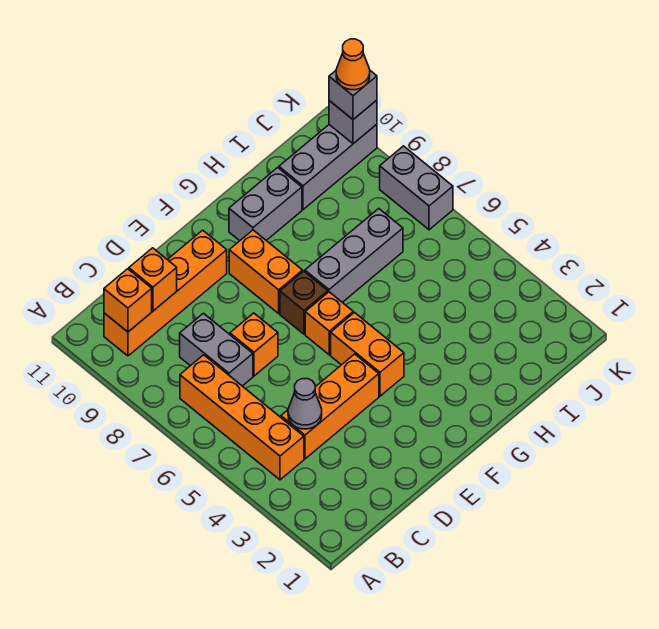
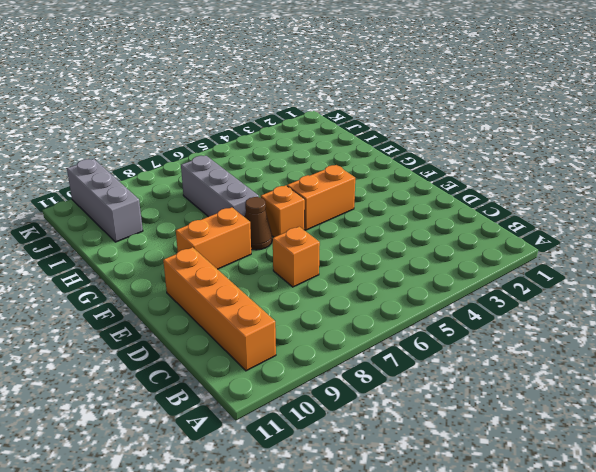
brown 1x1 cone [245,197,272,250] -> brown 1x1 brick [280,271,328,334]
none -> orange 1x4 brick [180,355,304,480]
none -> orange 1x3 brick [281,354,379,459]
none -> grey 1x2 brick [180,313,253,386]

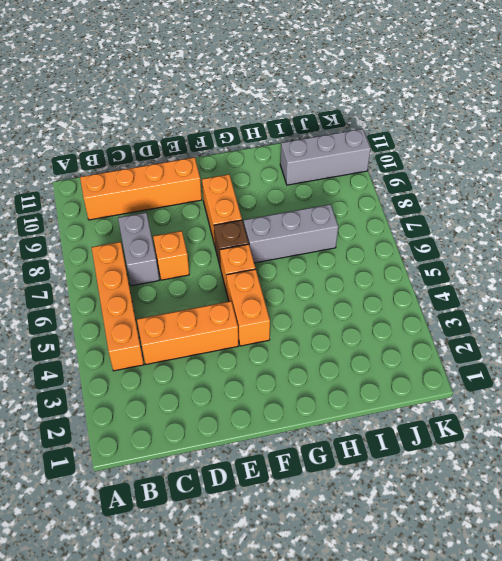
none -> grey 1x2 brick [229,168,302,241]
none -> grey 1x2 brick [380,146,453,230]
none -> orange 1x1 brick [104,269,152,332]

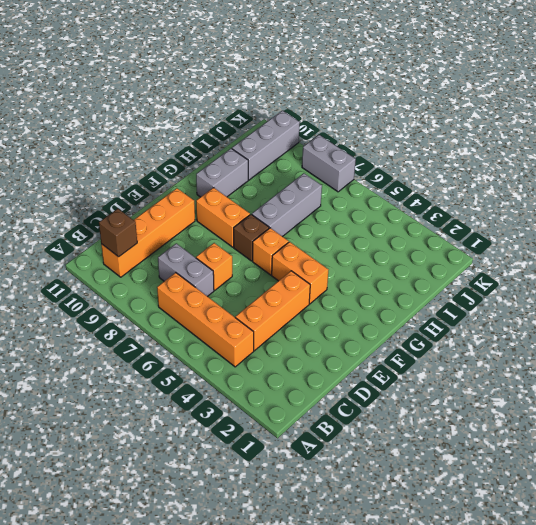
brown 1x1 brick [99,209,137,257] -> orange 1x1 brick [104,269,152,332]
none -> grey 1x1 cone [288,379,322,429]
none -> orange 1x1 brick [129,248,177,311]
none -> grey 1x1 brick [329,100,377,144]

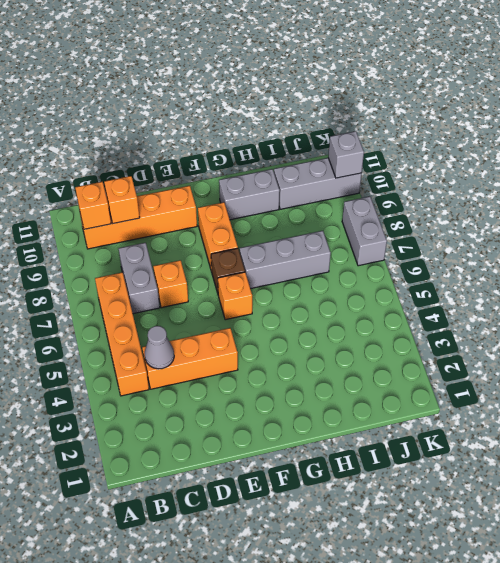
none -> orange 1x2 brick [331,313,404,396]
none -> grey 1x1 brick [329,71,377,119]
none -> orange 1x1 cone [336,39,370,90]

